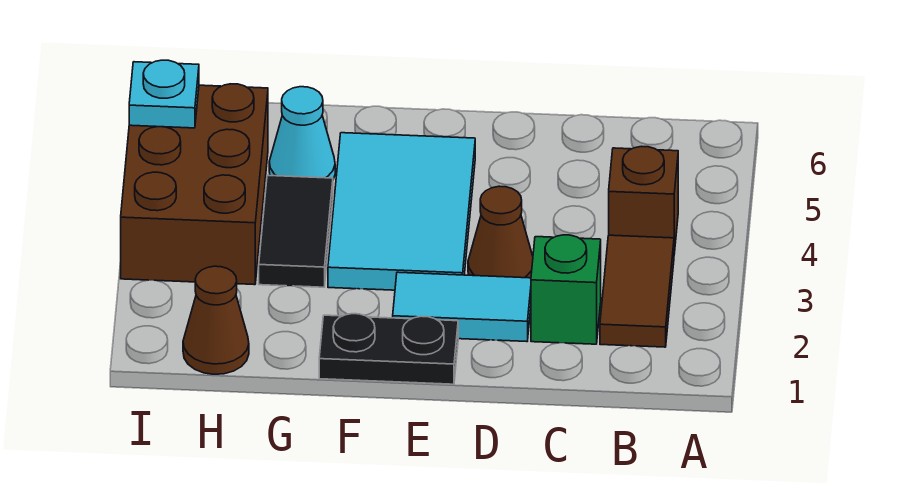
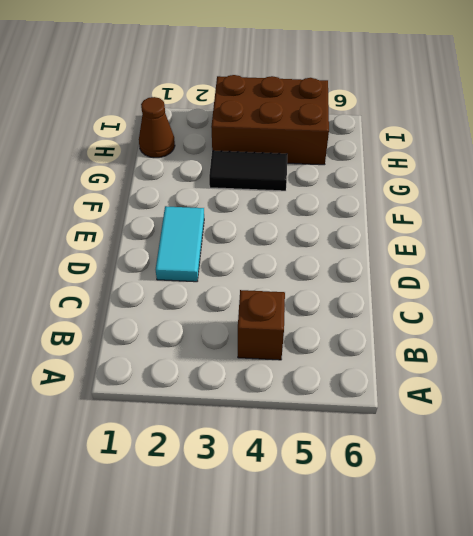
none -> brown 1x2 tile [600,235,674,347]
none -> green 1x1 brick [531,235,601,344]
none -> brown 1x1 cone [468,186,533,278]

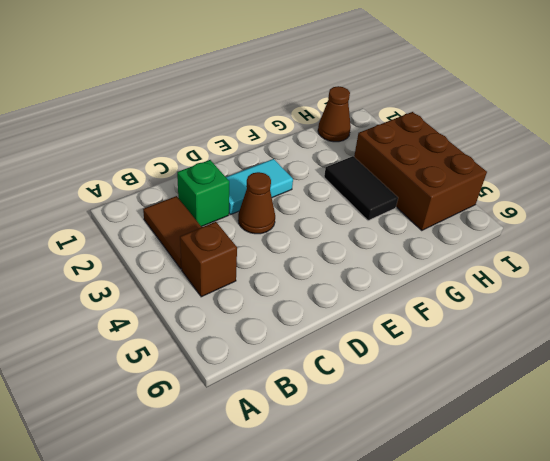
none -> black 1x2 plate [319,314,458,384]
none -> cyan 2x3 tile [328,133,475,290]
none -> cyan 1x1 cone [269,87,335,179]

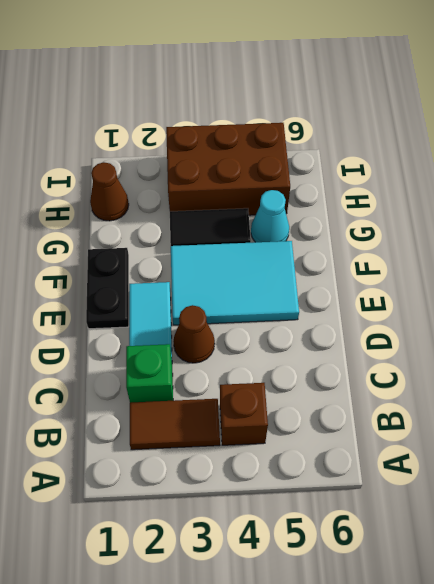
none -> cyan 1x1 plate [129,60,199,128]

